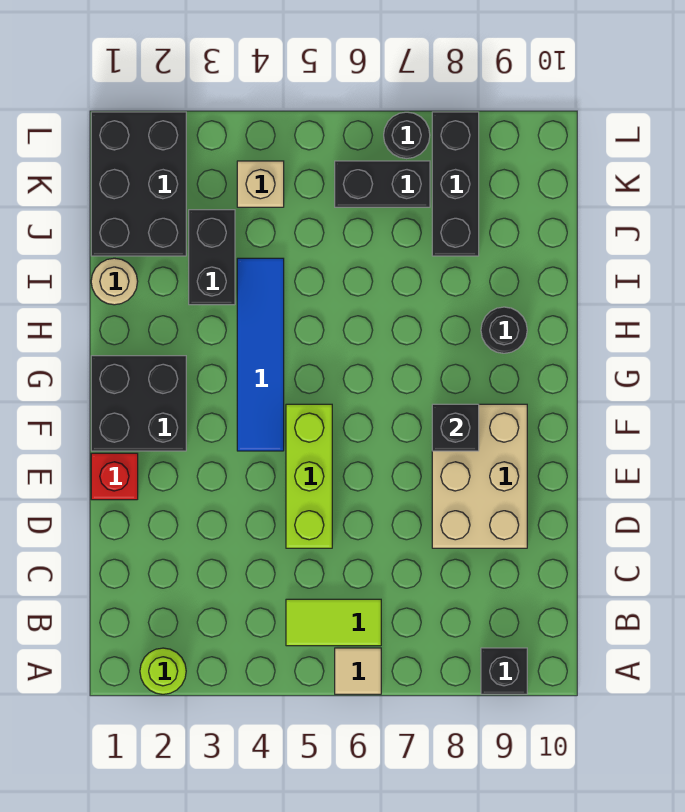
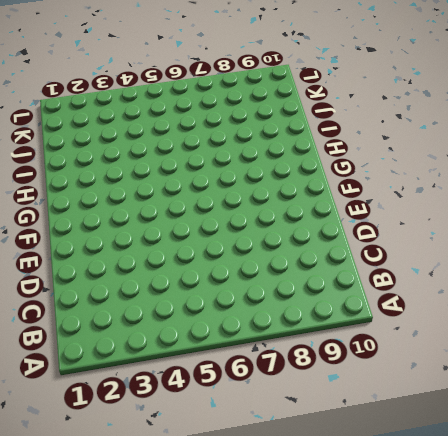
none -> lime 1x1 round brick [140,648,186,694]
none -> tan 1x1 tile [335,648,381,694]
none -> black 1x1 brick [481,648,527,694]

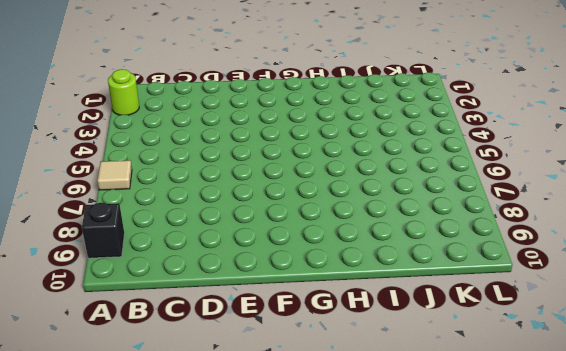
none -> lime 1x2 tile [286,599,381,646]
none -> lime 1x3 brick [286,404,332,548]
none -> tan 2x3 brick [432,404,527,548]

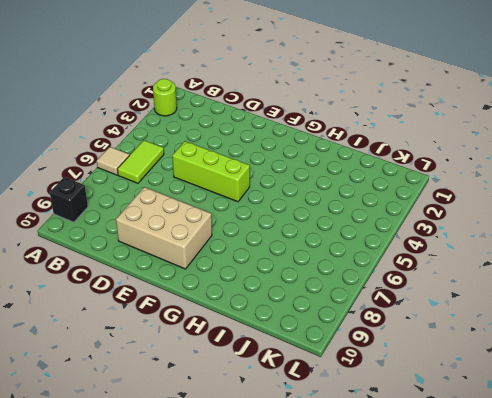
none -> red 1x1 brick [91,453,138,500]
none -> black 2x2 brick [91,356,186,451]
none -> blue 1x4 tile [237,258,284,451]

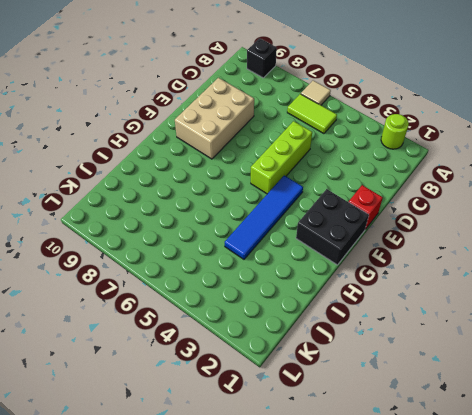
none -> black 1x1 round brick [481,307,527,353]
none -> tan 1x1 round brick [91,258,138,305]
none -> black 1x2 brick [189,210,235,305]

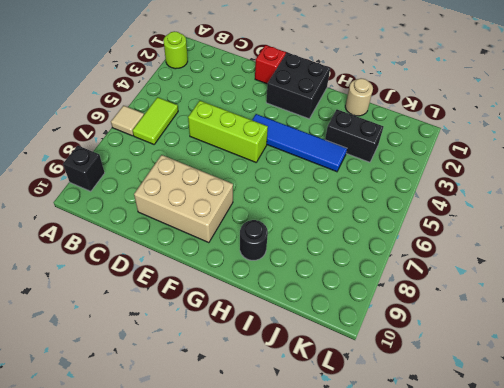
none -> black 2x3 brick [91,112,186,256]
none -> black 1x3 brick [432,112,479,256]
none -> tan 1x1 brick [237,161,284,207]

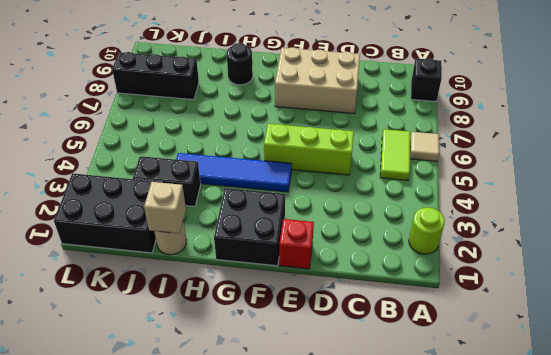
tan 1x1 brick [144,182,186,234] -> tan 1x1 brick moved to [237,161,284,207]
none -> black 1x2 brick [335,161,430,207]
none -> black 1x1 round brick [384,112,430,159]
none -> black 1x1 brick [432,404,479,451]

